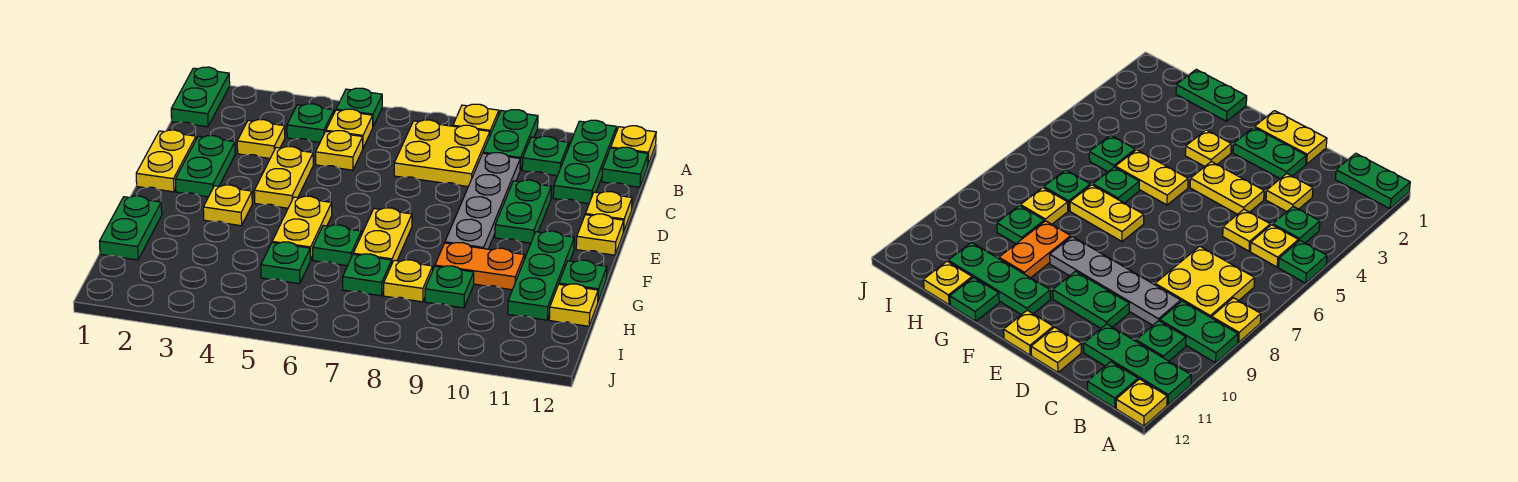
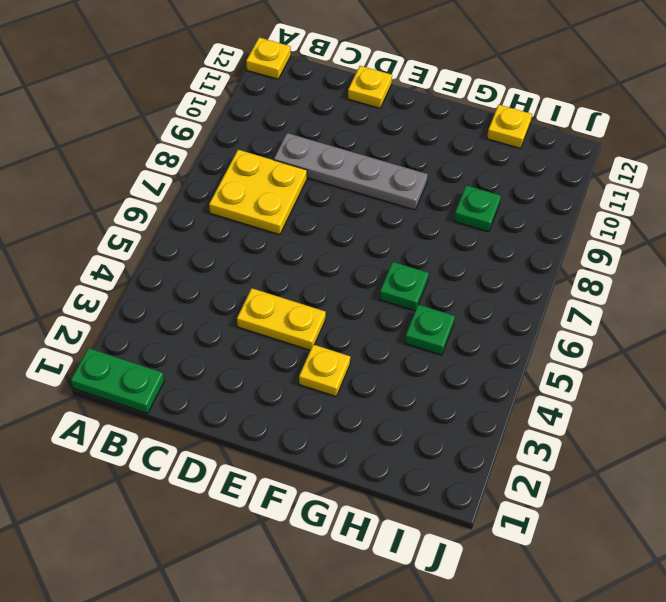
none -> green 1x1 plate [336,88,382,126]
none -> yellow 1x1 plate [453,104,499,134]
none -> green 1x2 plate [483,110,538,170]
none -> green 1x3 plate [553,120,617,204]

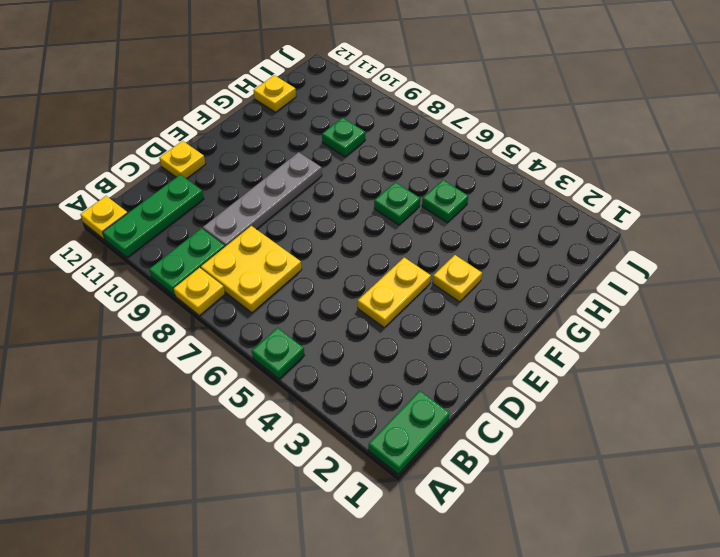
none -> green 1x1 plate [287,104,334,142]
none -> yellow 1x1 plate [326,109,373,148]
none -> green 1x1 plate [522,136,569,176]
none -> green 1x1 plate [602,147,648,187]

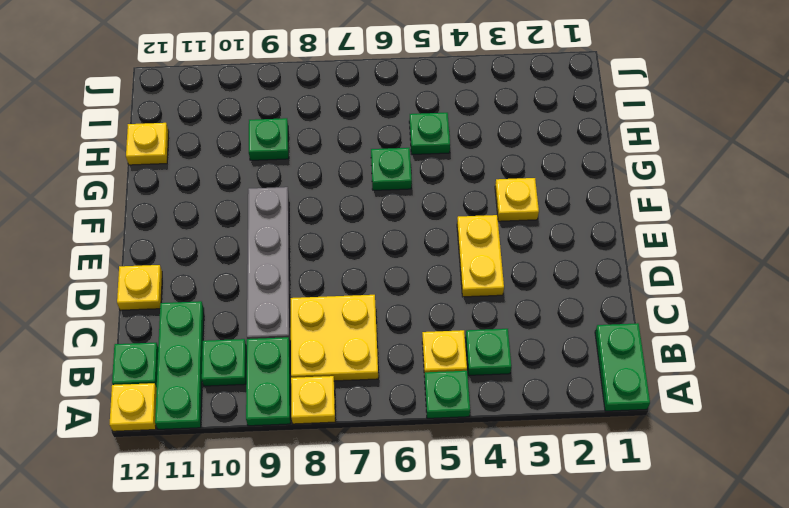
none -> yellow 1x1 plate [237,120,285,158]
none -> yellow 1x1 plate [316,131,363,170]
none -> yellow 1x2 plate [136,130,196,192]
none -> green 1x2 plate [175,136,235,197]

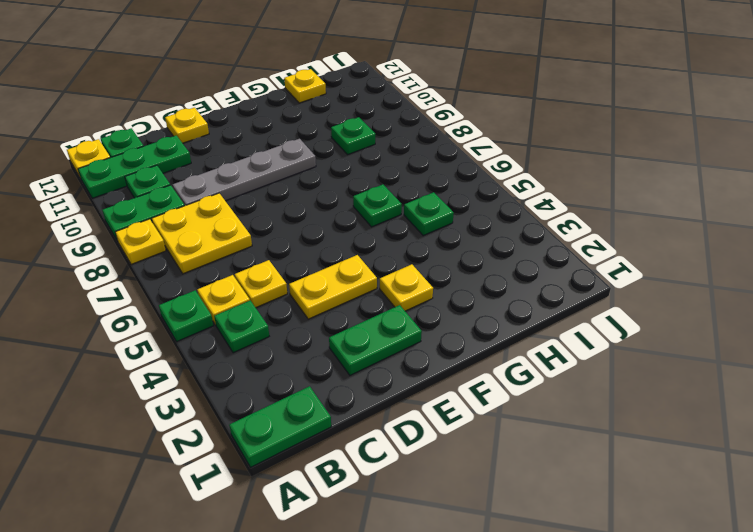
none -> yellow 1x1 plate [237,120,285,158]
none -> yellow 1x2 plate [136,130,196,192]
none -> green 1x2 plate [495,180,551,243]
none -> yellow 1x1 plate [576,214,624,255]

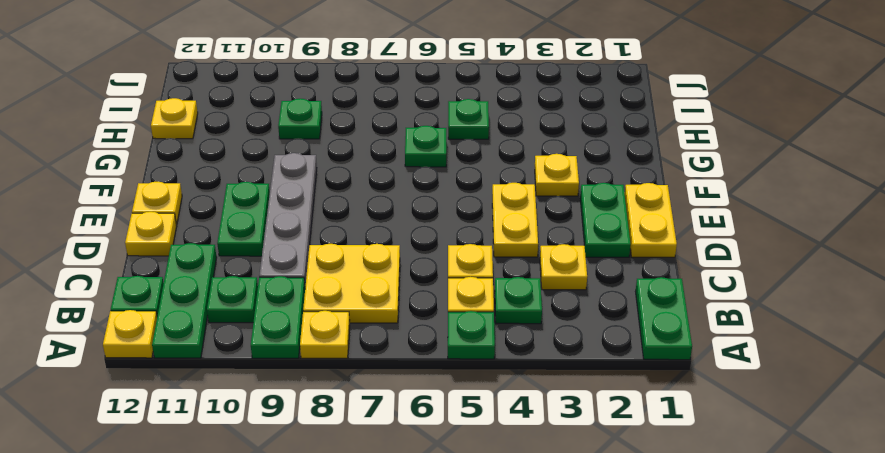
none -> yellow 1x2 plate [272,196,332,260]
none -> yellow 1x2 plate [353,208,412,263]
none -> green 1x3 plate [508,231,574,320]
none -> green 1x2 plate [100,196,162,260]

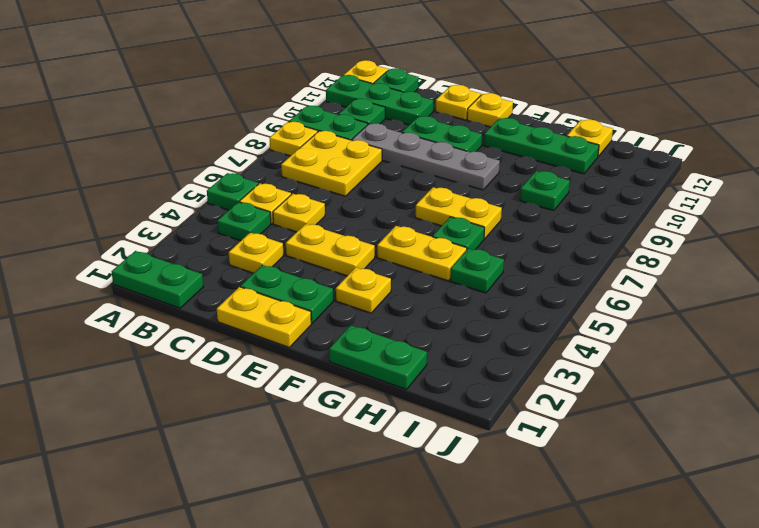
none -> orange 1x2 plate [435,243,524,290]
none -> green 1x1 plate [559,260,607,301]
none -> green 1x1 plate [343,254,392,296]
none -> yellow 1x1 plate [384,260,433,302]

